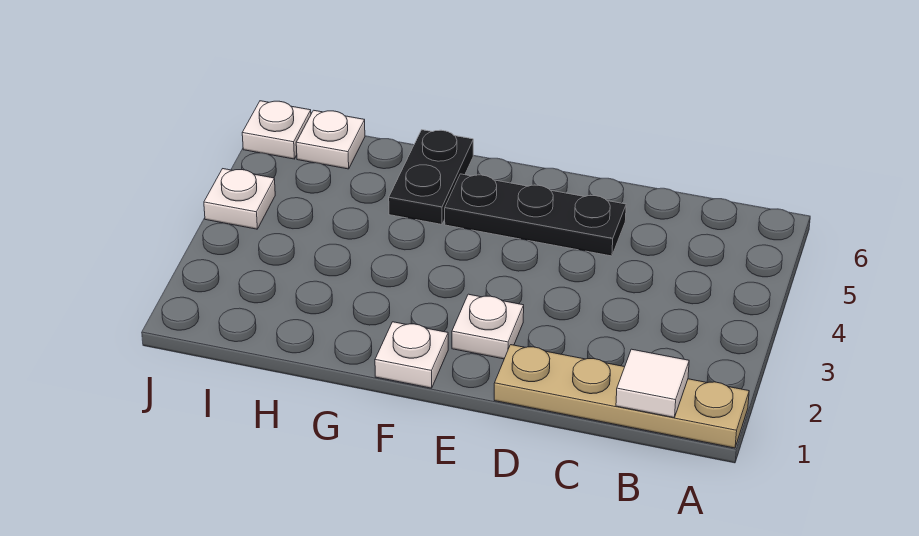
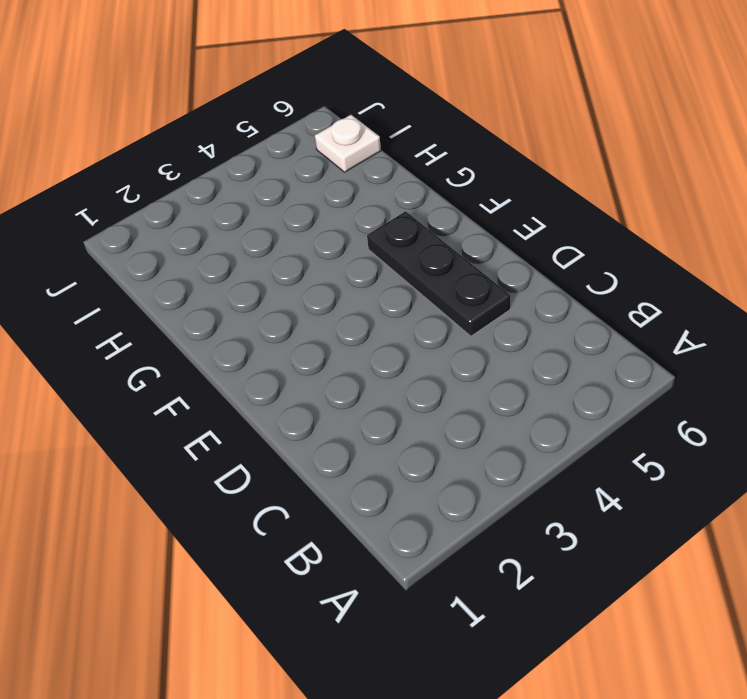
none -> tan 1x4 plate [494,345,749,448]
none -> white 1x1 plate [452,294,524,359]

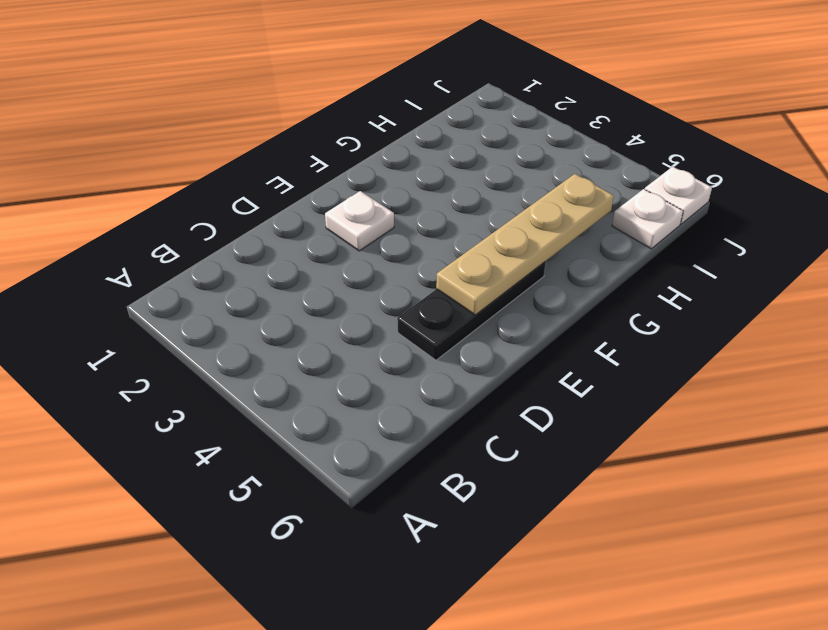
tan 1x4 plate [436,174,614,315] -> tan 1x4 plate moved to [494,345,749,448]
none -> white 1x1 plate [375,322,448,388]
none -> black 1x2 plate [389,130,473,224]

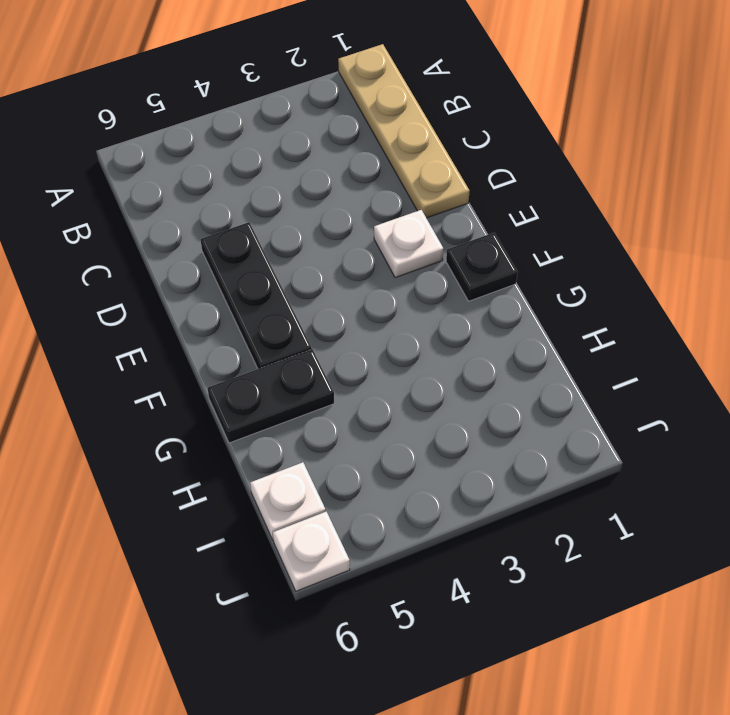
black 1x1 plate [446,233,518,301] -> white 1x1 plate [375,322,448,388]
none -> white 1x1 plate [204,169,275,229]
none -> white 1x1 tile [616,349,689,417]

